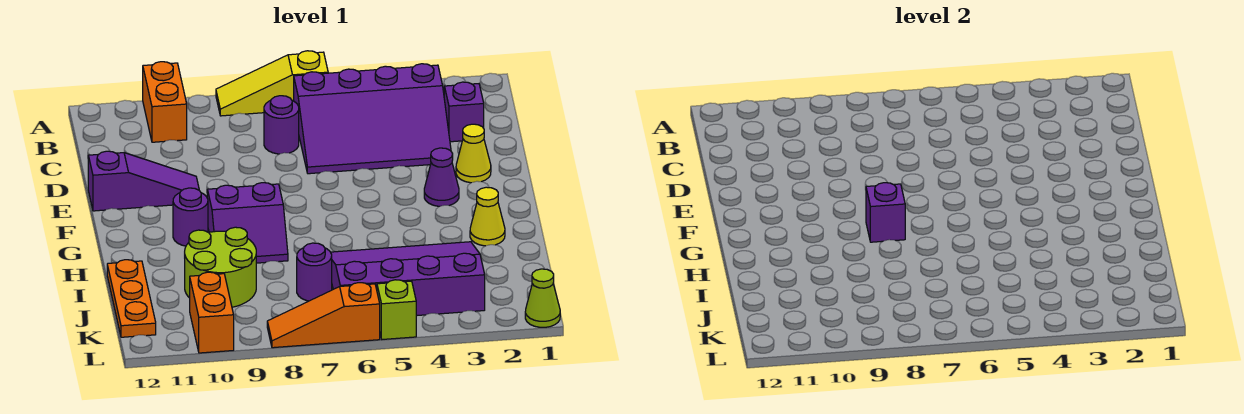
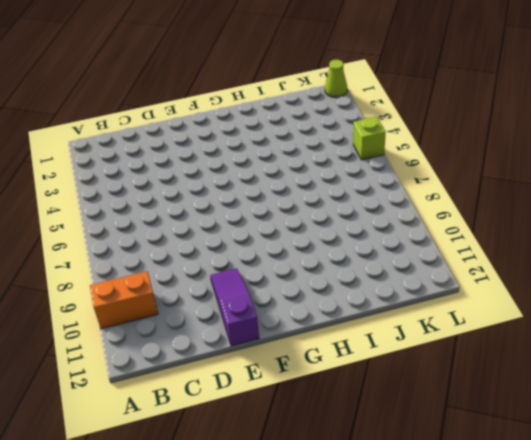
none -> yellow 1x3 slope [216,51,328,116]
none -> purple 3x4 slope [294,64,451,174]
none -> purple 1x1 brick [444,82,484,142]

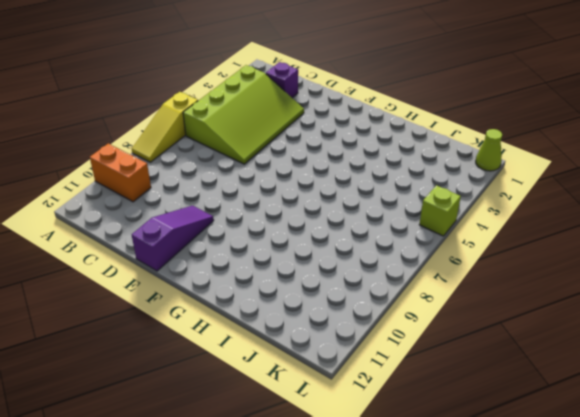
lime 3x4 slope [183,65,304,164] -> purple 3x4 slope [294,64,451,174]
none -> purple 1x1 round brick [264,96,299,154]
none -> yellow 1x1 cone [456,124,491,183]
none -> purple 1x1 cone [424,148,459,206]

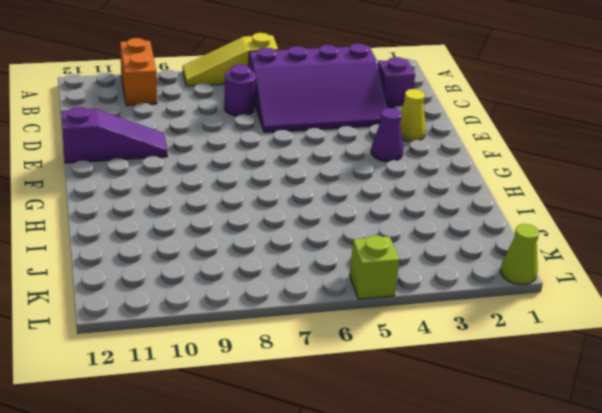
none -> purple 2x2 slope [207,183,288,263]
none -> purple 1x1 round brick [173,188,208,246]
none -> yellow 1x1 cone [470,187,505,246]

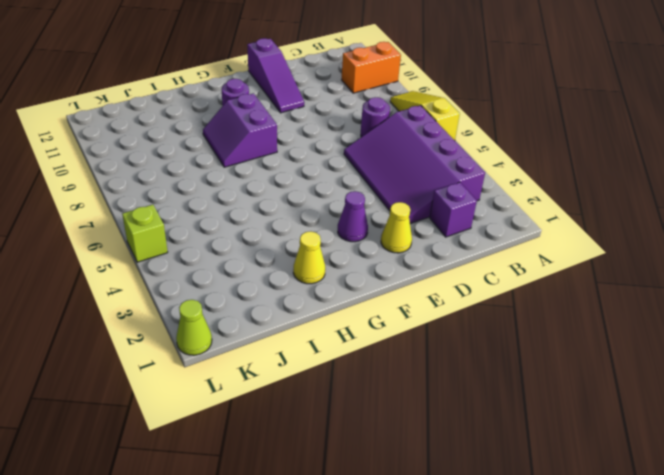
none -> purple 3x4 slope [331,242,485,316]
none -> lime 2x2 round brick [184,227,256,307]
none -> orange 1x3 plate [107,260,156,337]

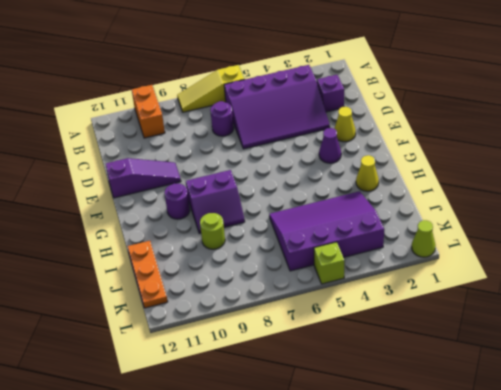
lime 1x1 round brick [200,213,225,249] -> lime 2x2 round brick [184,227,256,307]
none -> purple 1x1 round brick [297,243,332,301]
none -> orange 1x2 brick [190,272,234,353]
none -> orange 1x3 slope [267,283,380,348]

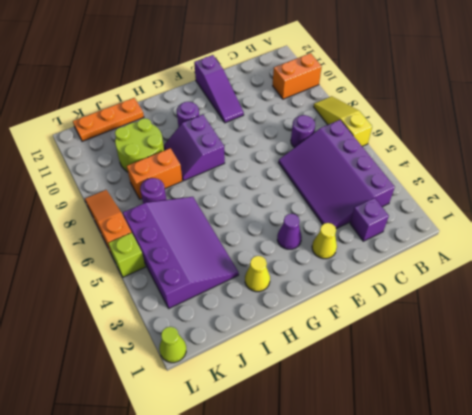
orange 1x2 brick [127,148,182,199] -> orange 1x2 brick moved to [190,272,234,353]
none -> purple 1x1 brick [866,183,905,242]

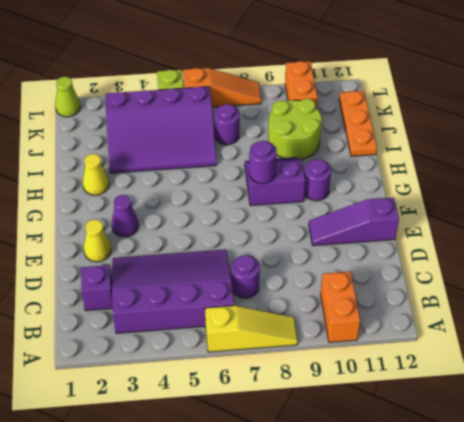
purple 1x1 round brick [249,141,277,183] -> purple 1x1 brick [866,183,905,242]

